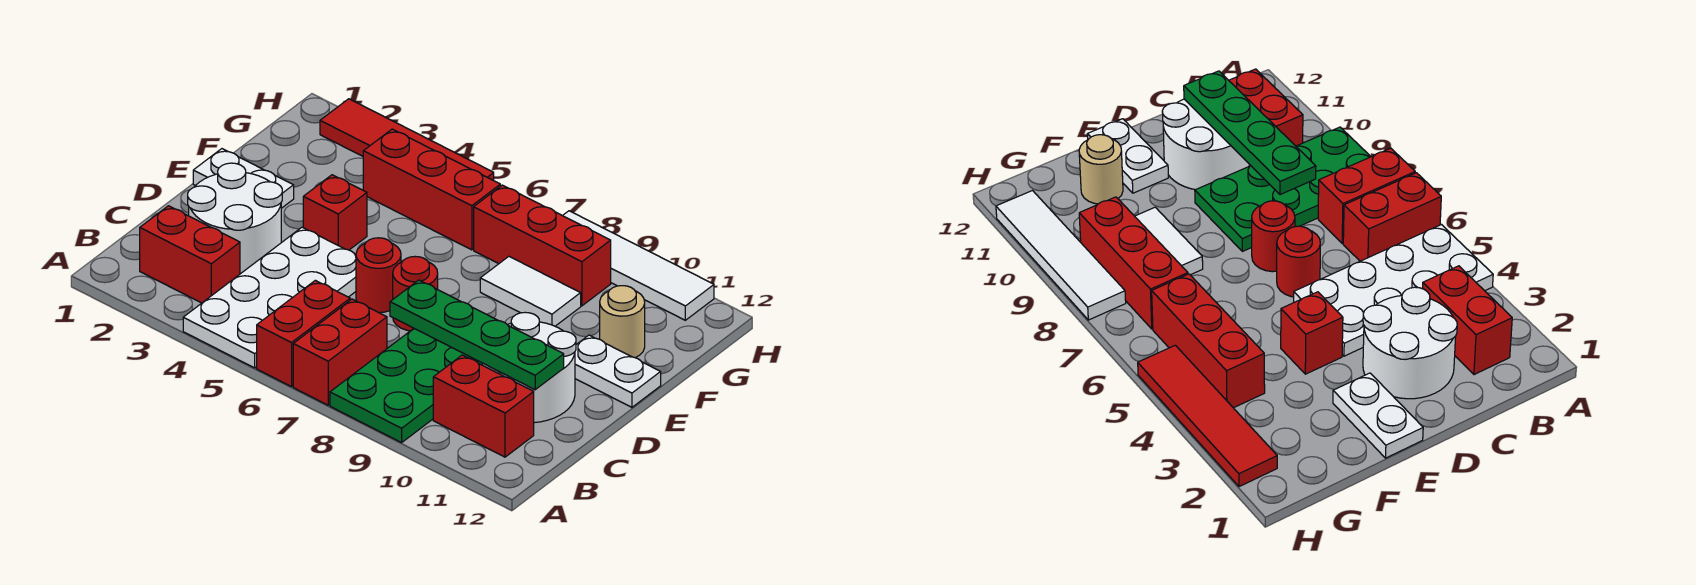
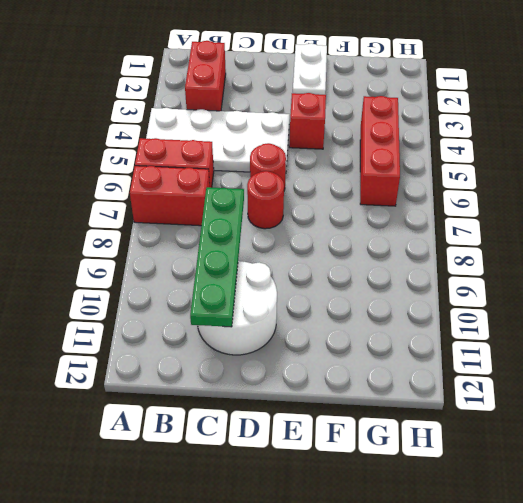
none -> green 2x4 plate [330,329,482,443]
none -> red 1x2 brick [433,355,534,457]
none -> white 2x2 round brick [188,163,282,273]

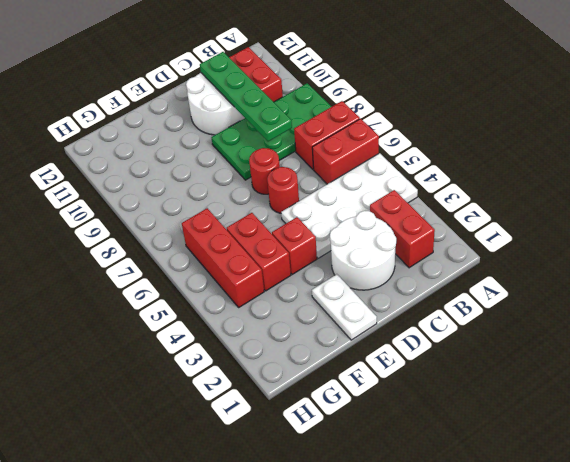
red 1x2 brick [227,213,291,291] -> none
none -> white 1x2 plate [575,335,661,407]
none -> white 1x2 tile [480,257,581,326]
none -> tan 1x1 round brick [600,286,645,358]

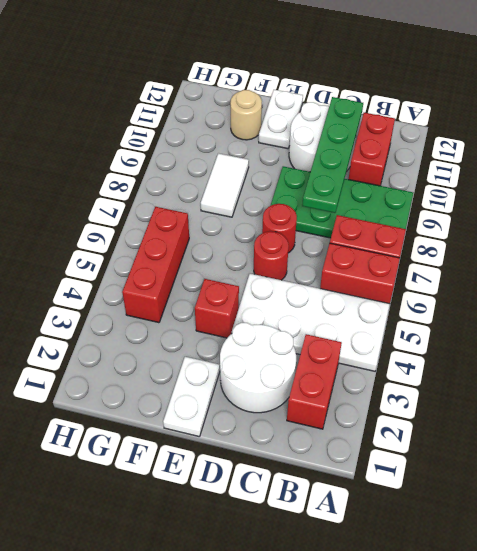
none -> red 1x3 brick [474,185,611,306]
none -> red 1x4 tile [320,99,494,180]
none -> white 1x4 tile [563,211,714,320]

